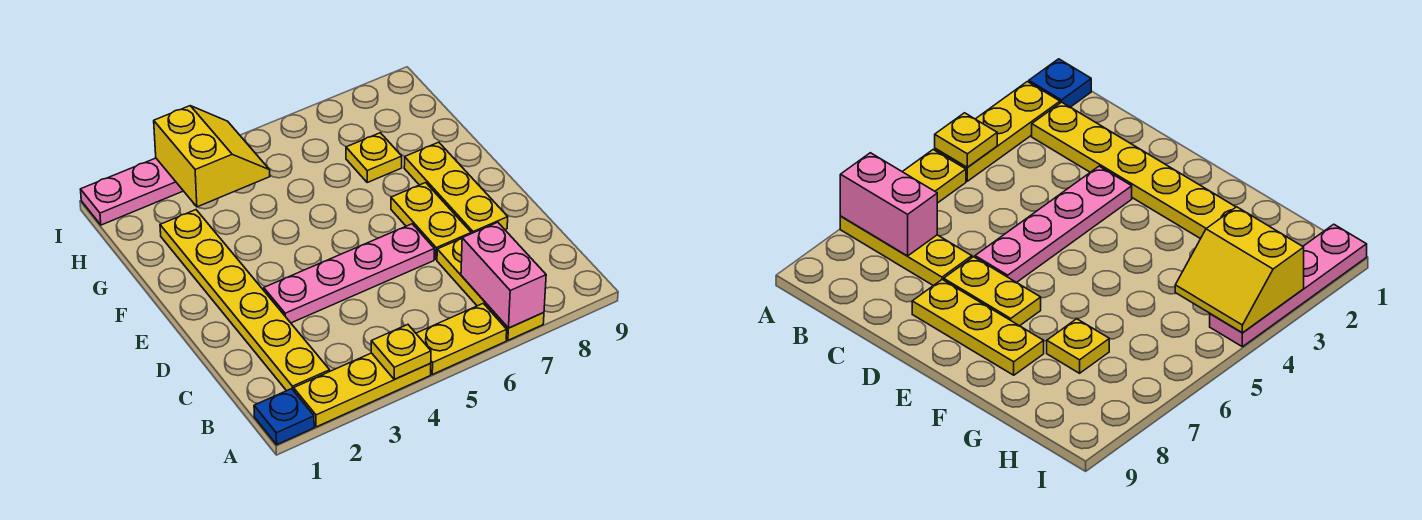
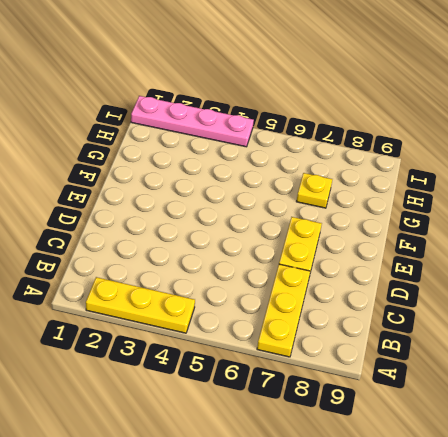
none -> blue 1x1 plate [254,389,314,445]
none -> yellow 1x2 plate [416,303,507,374]
none -> yellow 1x6 plate [160,210,330,391]

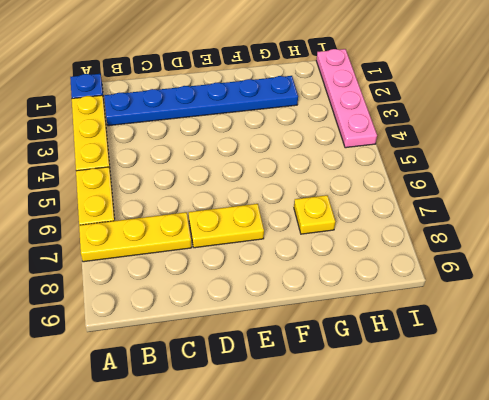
blue 1x6 plate [104,76,298,126] -> yellow 1x6 plate [160,210,330,391]
none -> pink 1x4 plate [264,224,434,323]
none -> yellow 1x3 plate [404,142,508,234]
none -> yellow 1x1 plate [371,325,431,380]

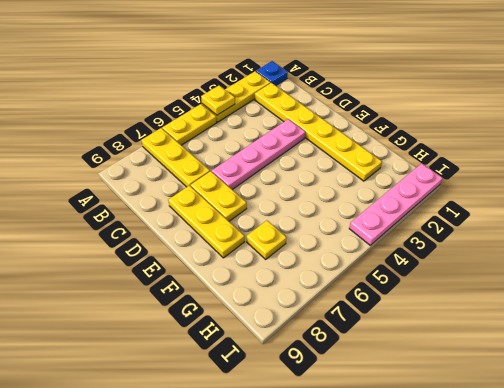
none -> pink 1x2 brick [461,222,546,328]
none -> yellow 2x2 slope [154,106,270,207]

